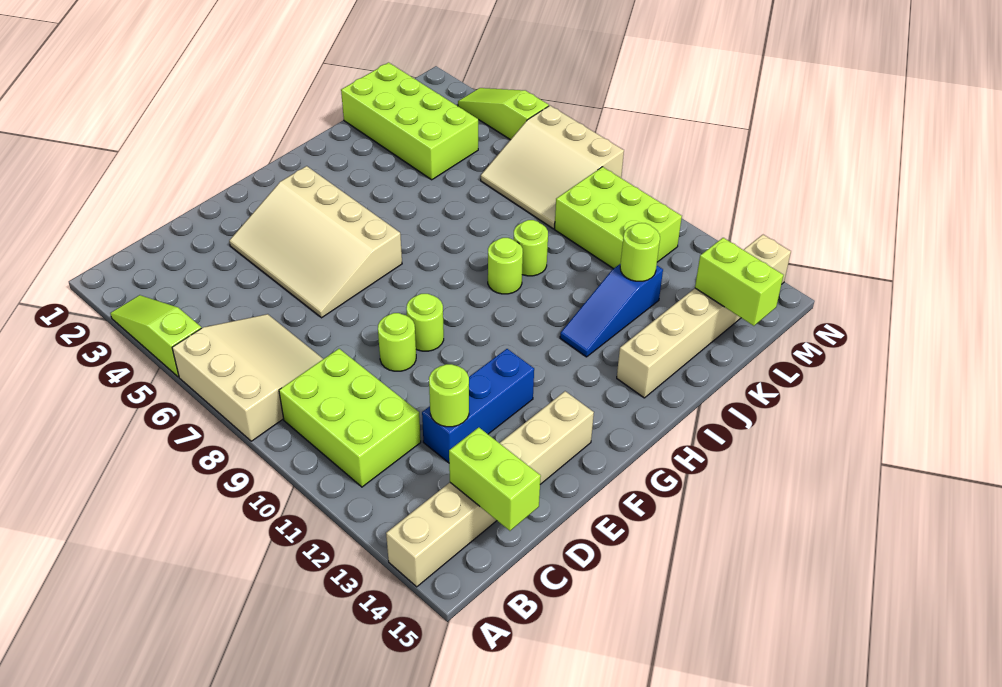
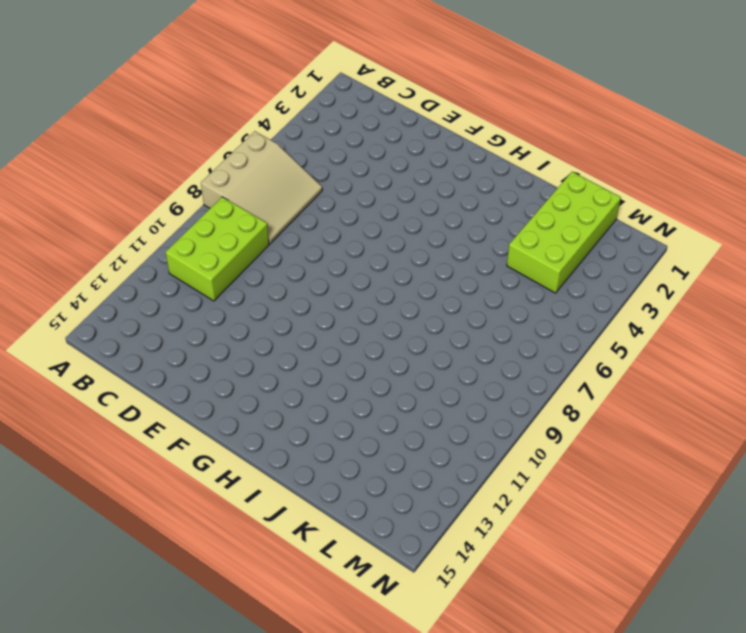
none -> lime 1x3 slope [110,295,201,377]
none -> tan 1x6 brick [386,391,594,587]
none -> blue 1x3 brick [422,349,534,463]

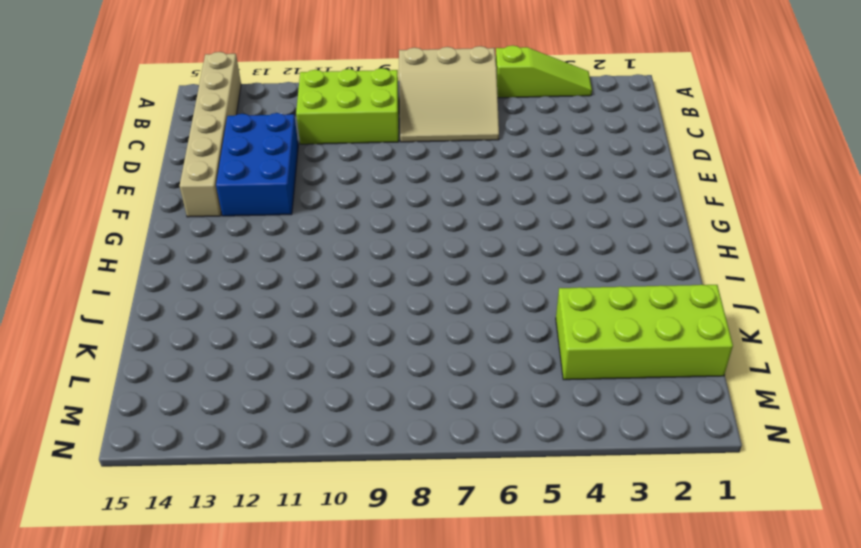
blue 2x3 brick [216,113,298,216] -> blue 1x3 brick [422,349,534,463]
none -> tan 3x4 slope [229,166,402,318]
none -> lime 1x1 round brick [378,313,416,371]
none -> lime 1x1 round brick [406,294,444,351]

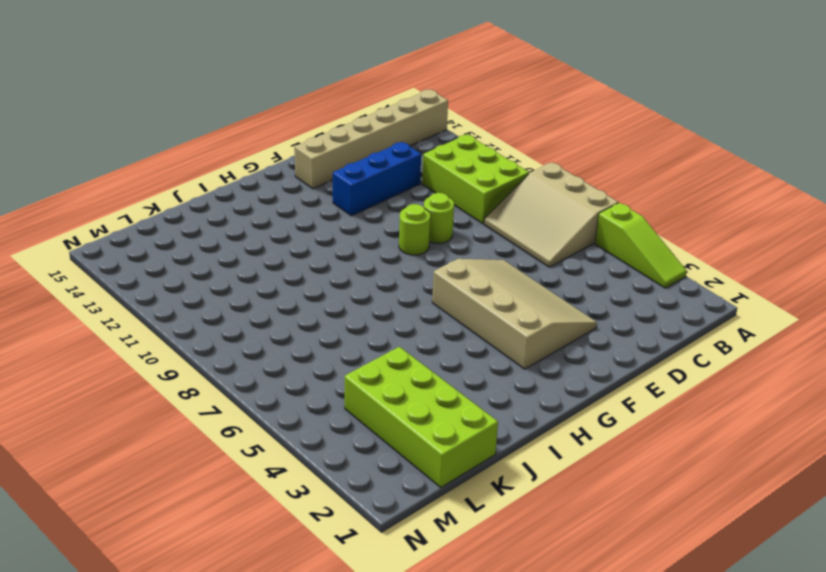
none -> lime 1x1 round brick [488,238,523,294]
none -> blue 1x3 slope [560,264,663,357]
none -> tan 1x6 brick [617,235,791,398]

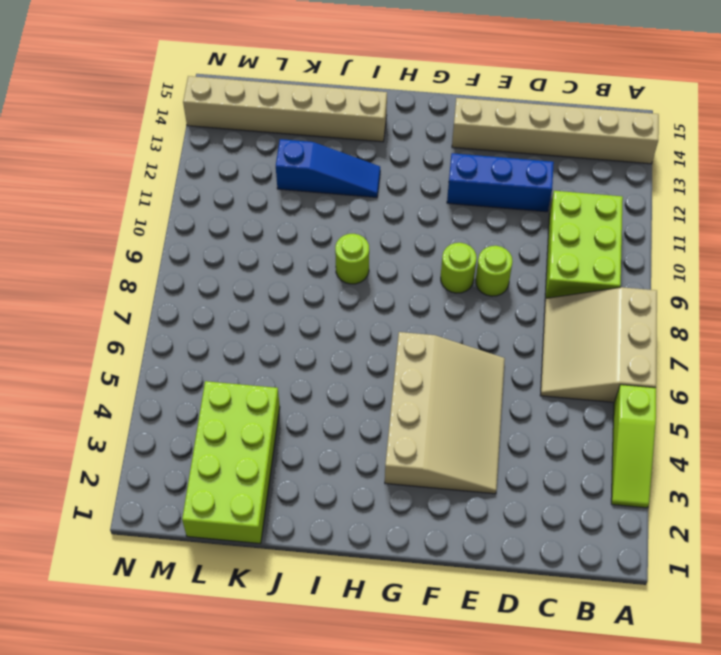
none -> lime 1x1 round brick [514,220,548,276]
none -> tan 3x3 slope [481,106,624,229]
none -> lime 2x3 brick [555,167,682,269]

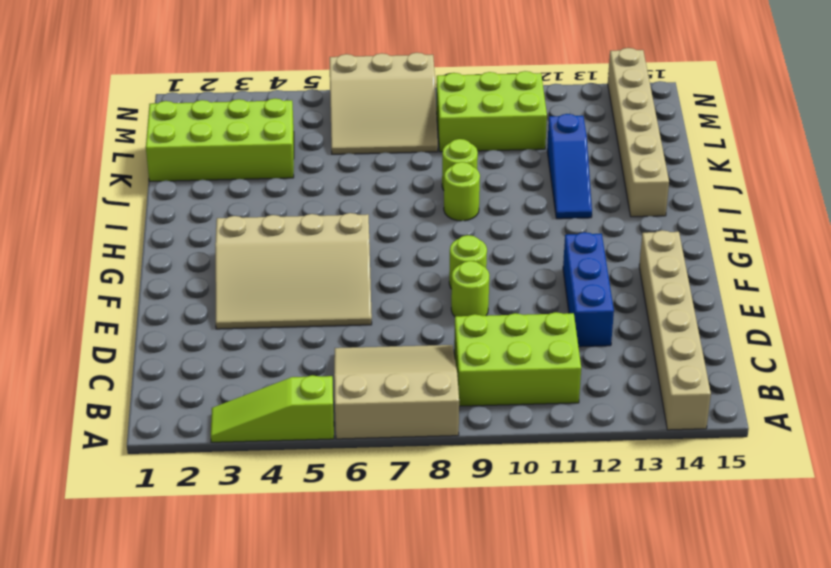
none -> lime 1x3 slope [458,88,549,140]
none -> lime 1x2 brick [449,427,541,531]
none -> lime 1x1 round brick [429,364,469,427]

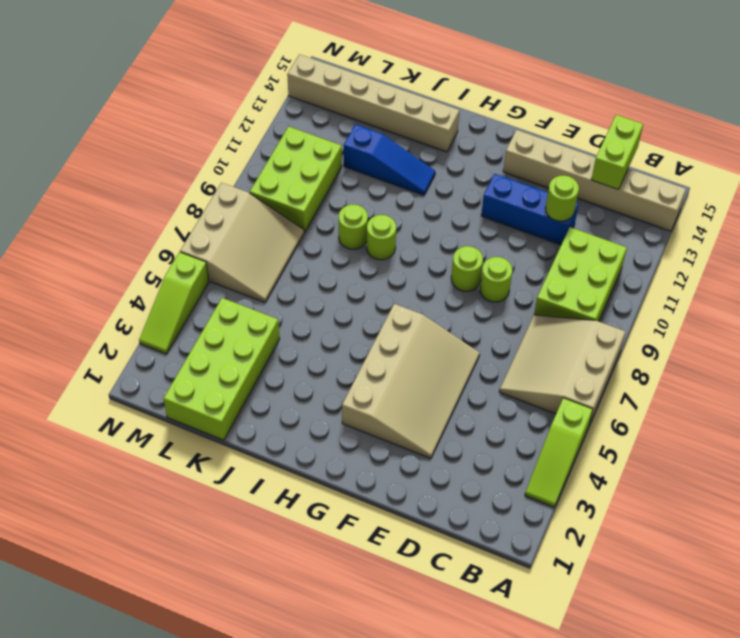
none -> lime 1x1 round brick [620,223,660,281]
none -> lime 1x2 brick [695,238,783,326]

